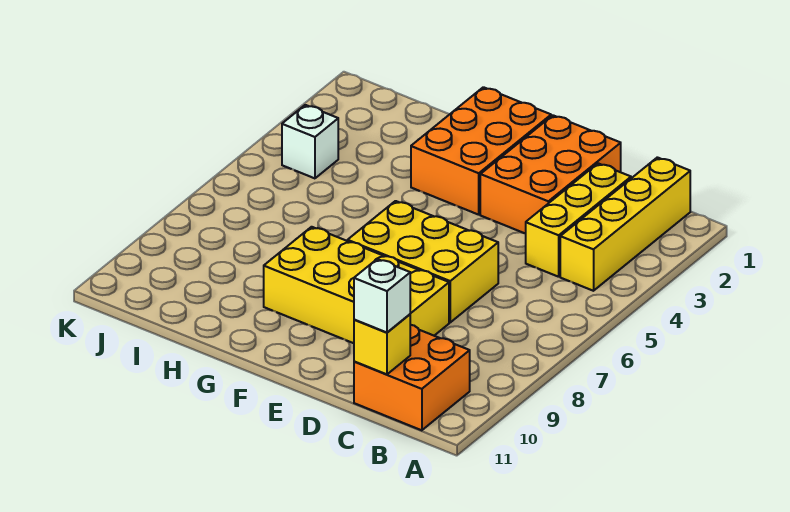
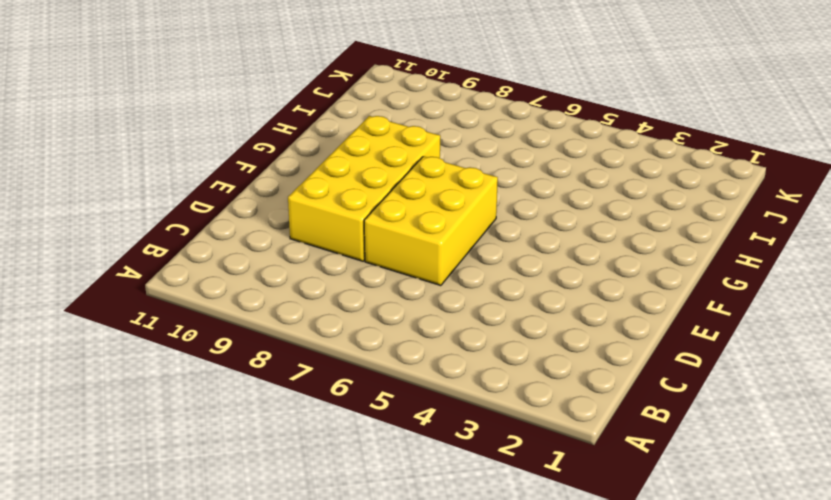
none -> yellow 1x4 brick [560,157,690,291]
none -> orange 2x2 brick [354,325,470,430]

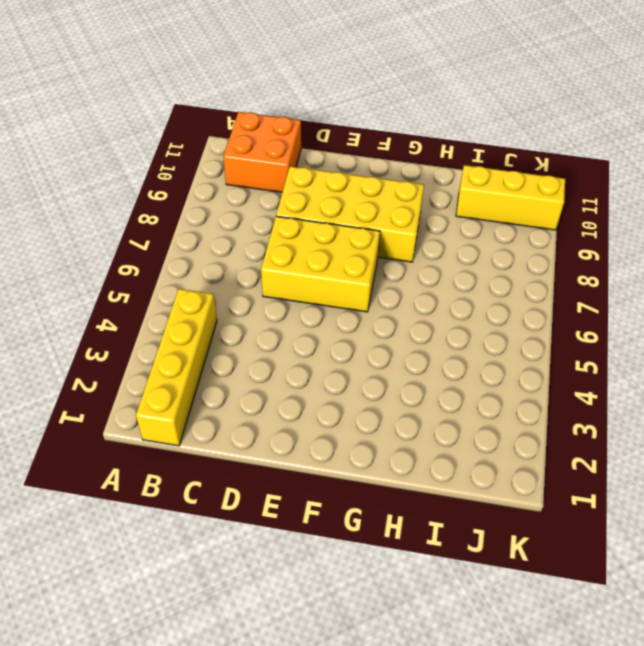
yellow 1x3 brick [456,165,565,230] -> yellow 1x3 brick turned to [526,163,631,277]
none -> orange 2x3 brick [480,115,621,234]
none -> orange 2x3 brick [411,87,551,215]

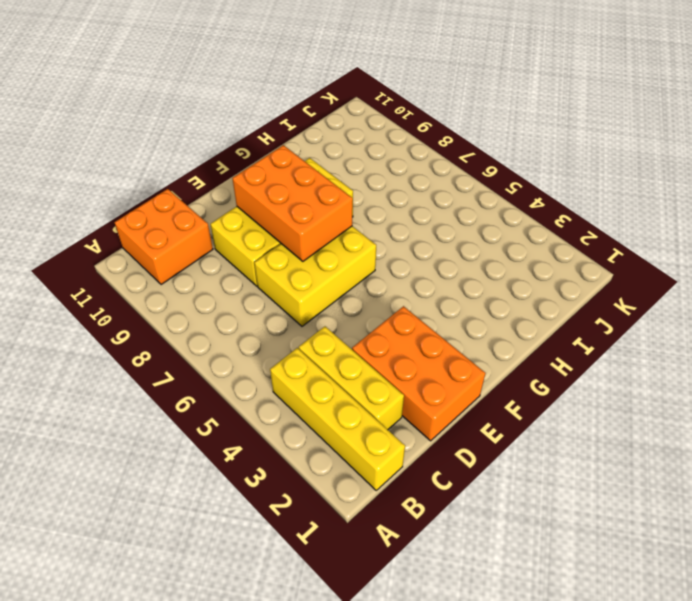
orange 2x3 brick [232,145,353,261] -> orange 2x3 brick moved to [411,87,551,215]
none -> white 1x1 brick [282,105,338,178]
none -> yellow 1x1 brick [354,314,410,374]

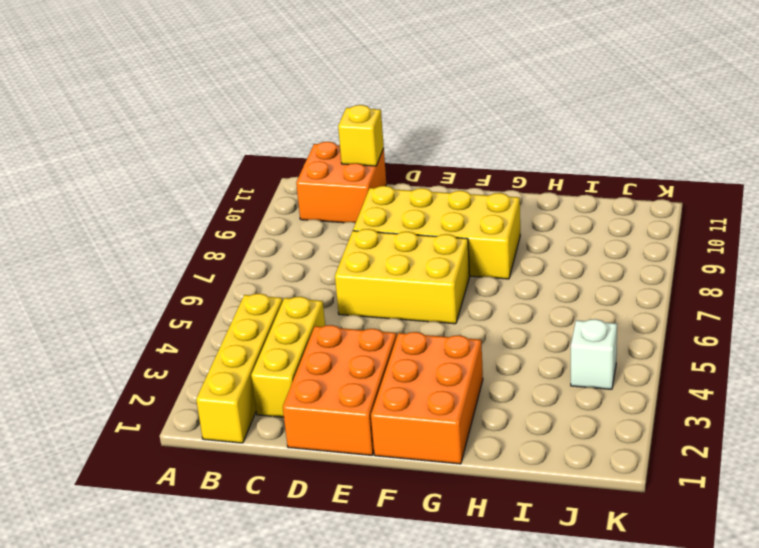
none -> white 1x1 brick [354,259,410,332]

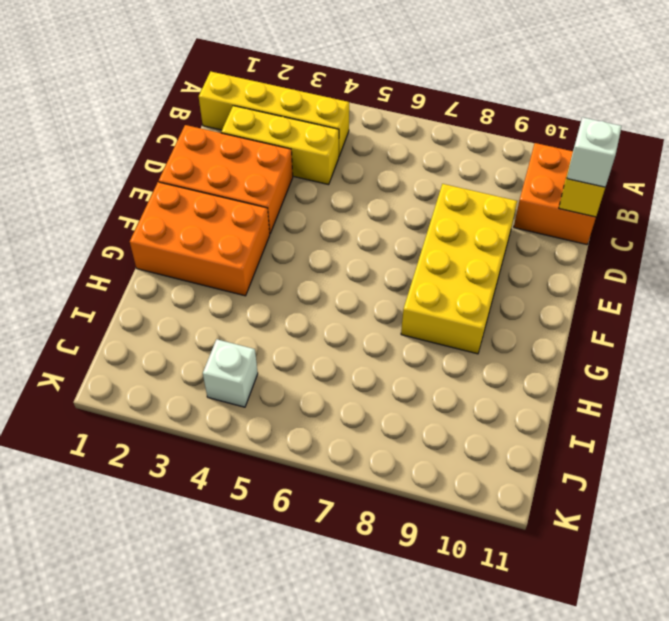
none -> yellow 2x3 brick [348,201,498,322]

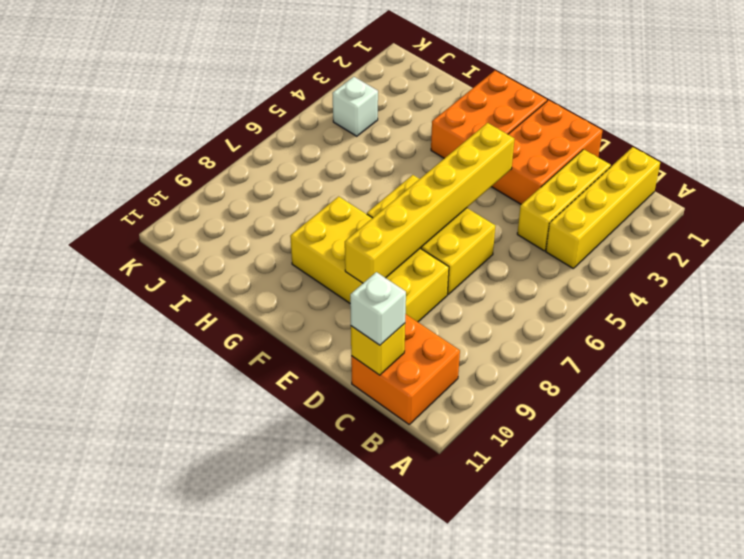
yellow 1x6 brick [345,123,514,283] -> none

